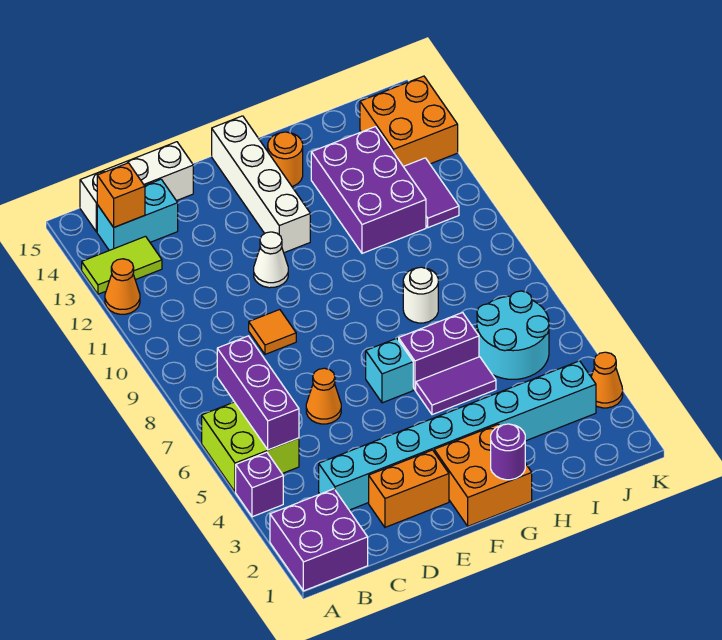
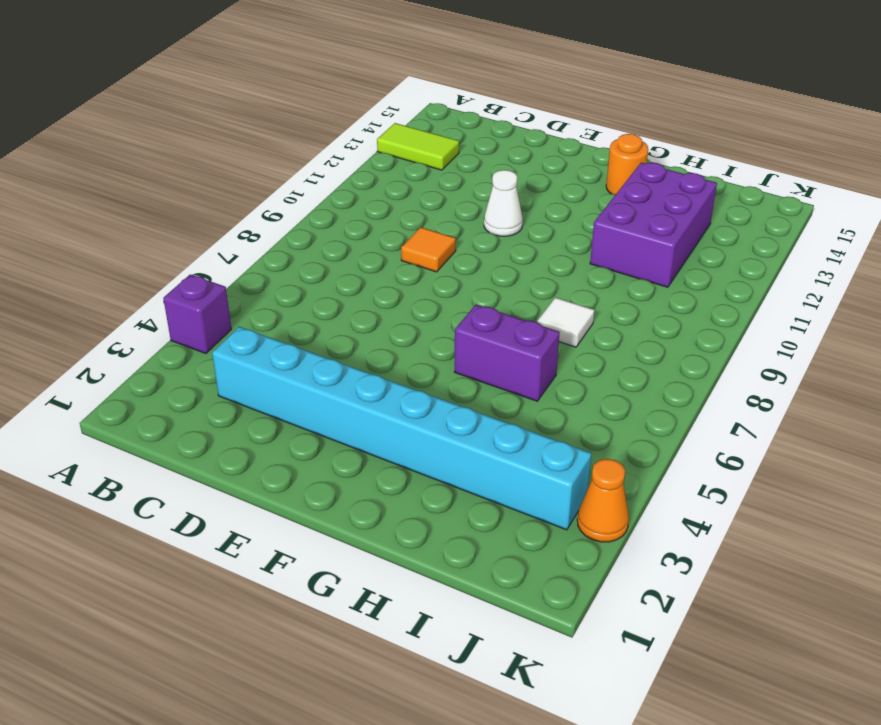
white 1x1 tile [537,297,594,347] -> white 1x1 round brick [403,267,438,323]
none -> purple 2x2 brick [270,489,368,591]
none -> lime 2x2 brick [202,402,299,492]
none -> orange 1x1 cone [105,259,140,314]

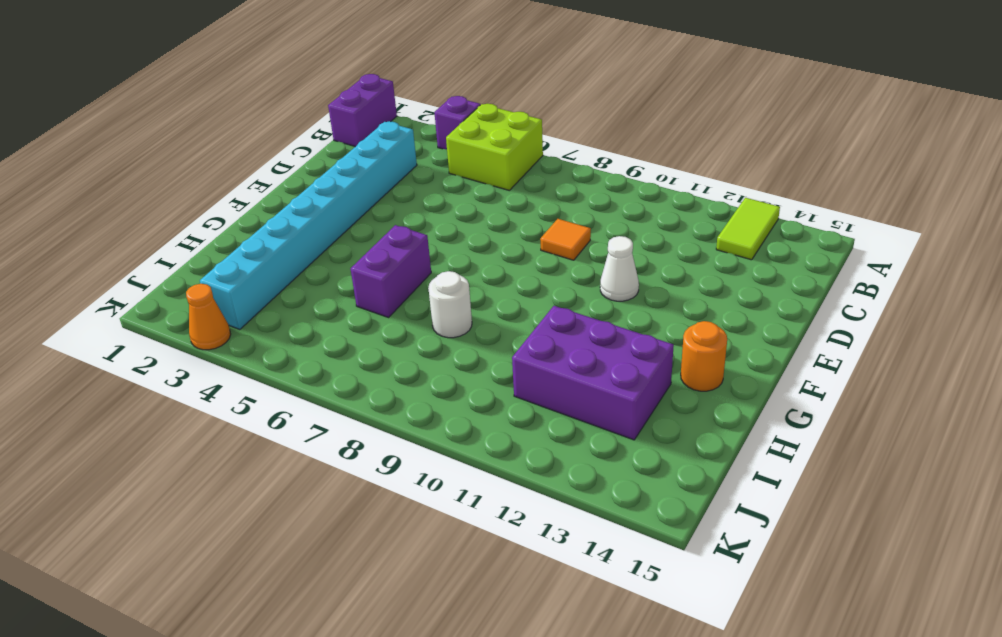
purple 1x2 brick [328,74,397,147] -> purple 2x2 brick [270,489,368,591]
none -> orange 1x1 cone [105,259,140,314]
none -> cyan 1x2 brick [97,179,178,250]
none -> white 1x3 brick [80,142,193,232]

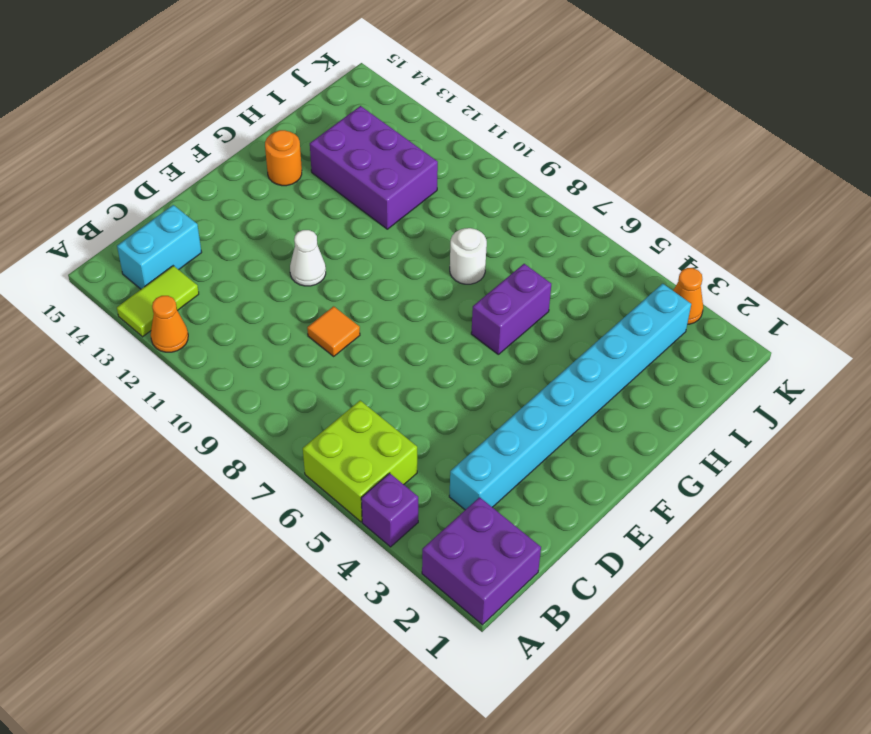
none -> white 1x3 brick [80,142,193,232]
none -> orange 1x2 brick [369,450,449,527]
none -> orange 1x1 cone [306,368,341,424]

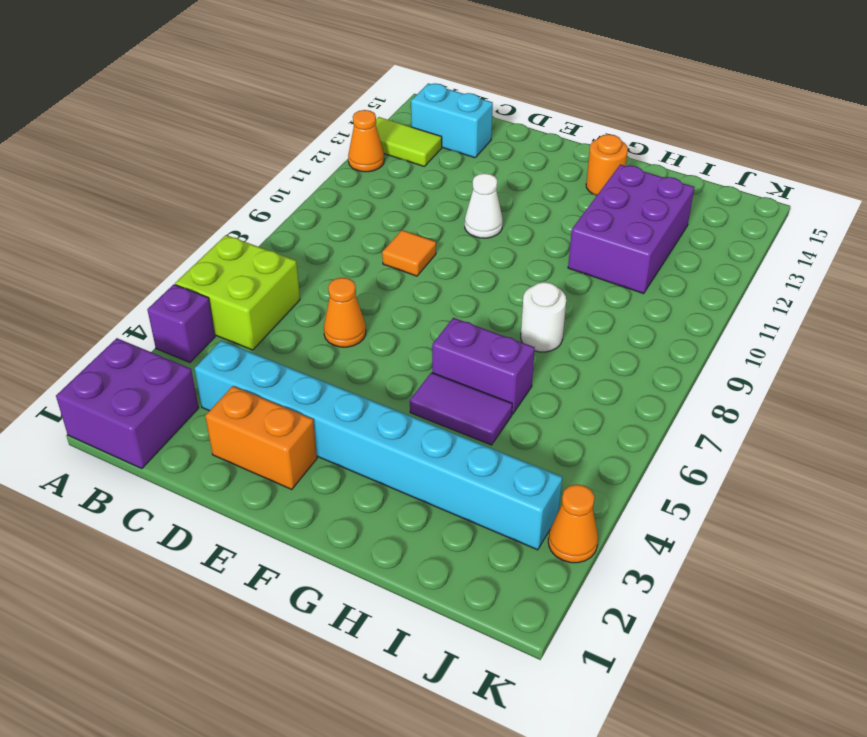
none -> white 1x3 brick [80,142,193,232]
none -> orange 2x2 brick [434,424,532,526]
none -> cyan 1x1 brick [366,338,413,403]

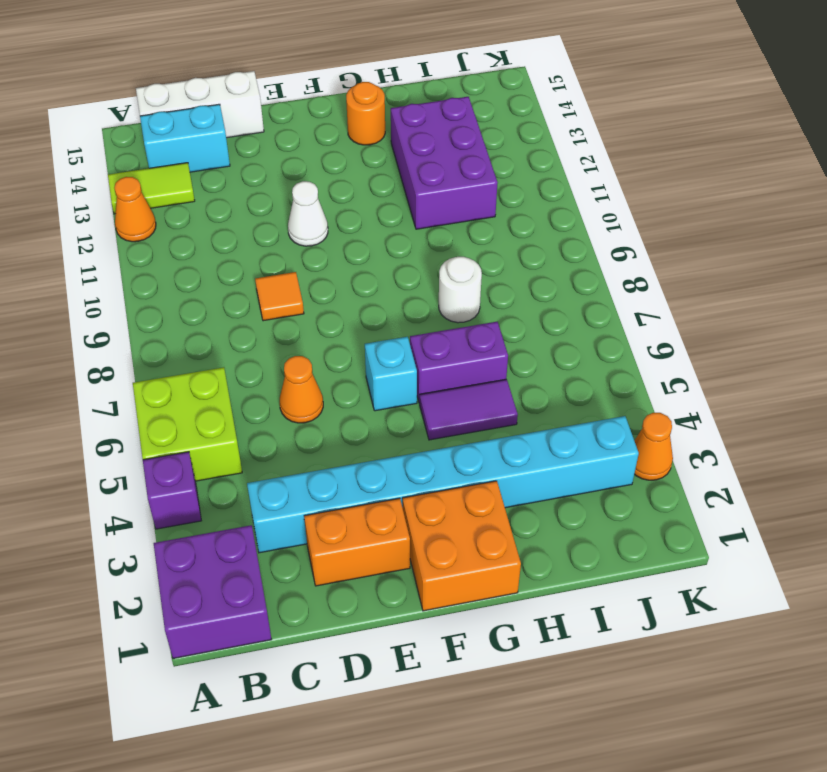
none -> white 1x4 brick [212,116,310,253]
none -> cyan 2x2 round brick [477,291,549,379]
none -> purple 1x2 tile [403,158,459,228]

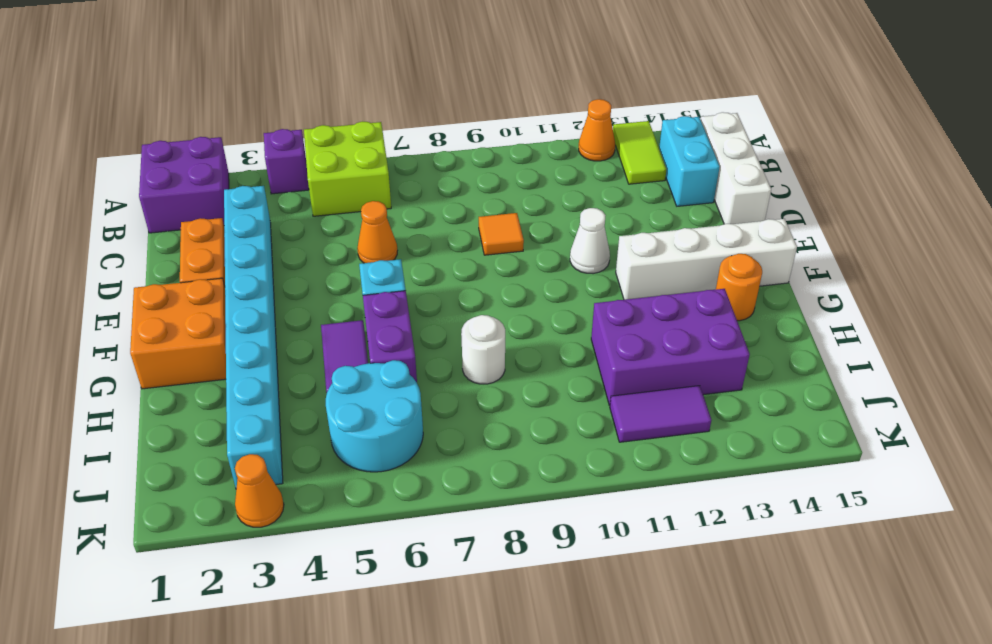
none -> orange 2x2 brick [360,76,458,166]
none -> purple 1x3 brick [217,336,299,450]
none -> orange 1x1 brick [97,163,145,227]

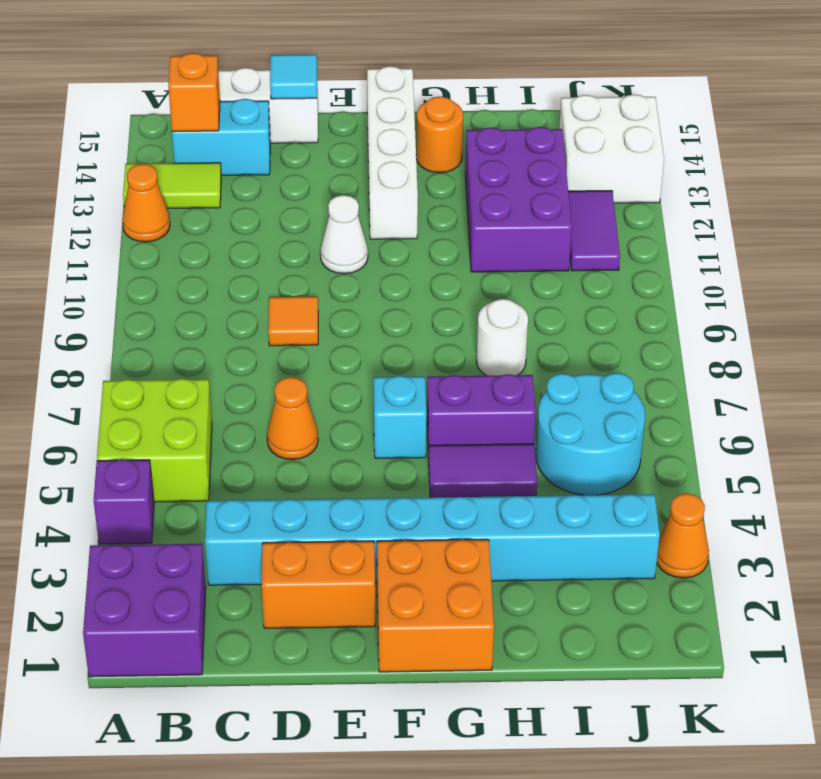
cyan 1x1 tile [270,55,317,99] -> none
white 2x2 brick [559,94,664,203] -> orange 2x2 brick [360,76,458,166]
none -> purple 1x3 brick [217,336,299,450]
none -> purple 1x1 round brick [491,424,525,480]

